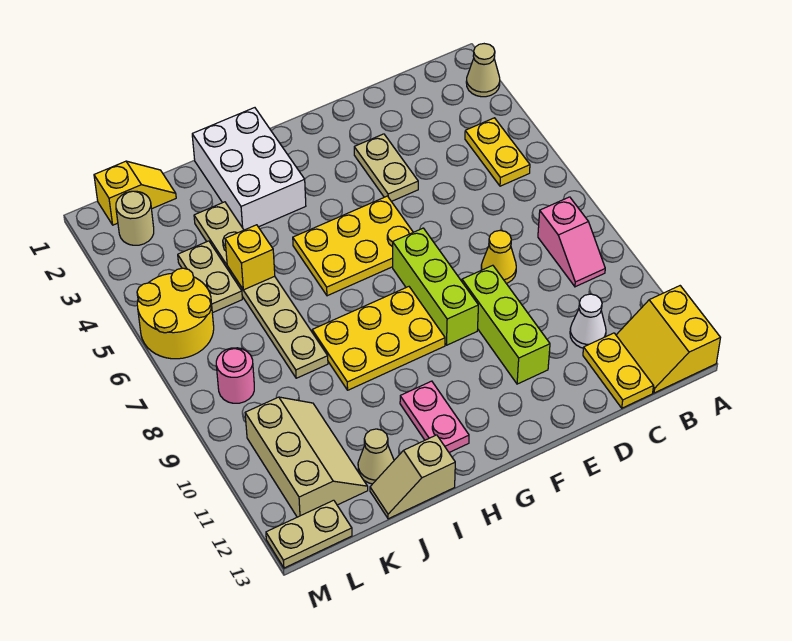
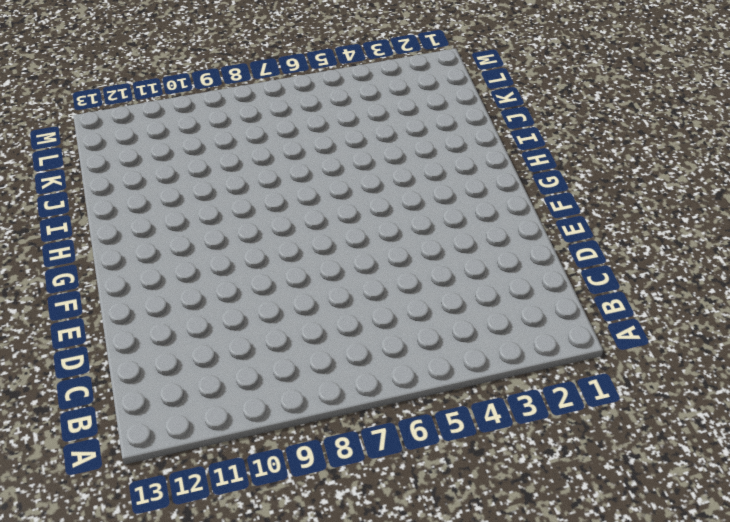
none -> tan 1x1 cone [466,44,500,97]
none -> yellow 2x2 slope [616,286,720,393]
none -> yellow 1x2 plate [465,118,530,186]

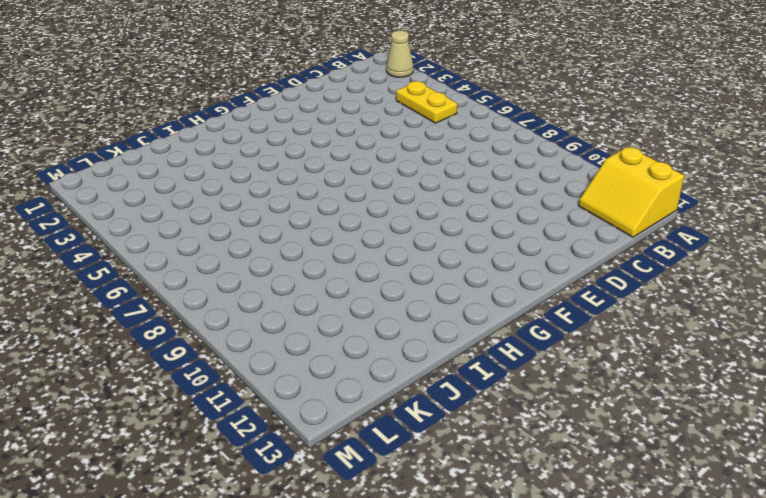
none -> pink 1x2 slope [538,197,605,287]
none -> white 1x1 cone [570,294,606,348]
none -> yellow 1x2 plate [583,333,653,408]

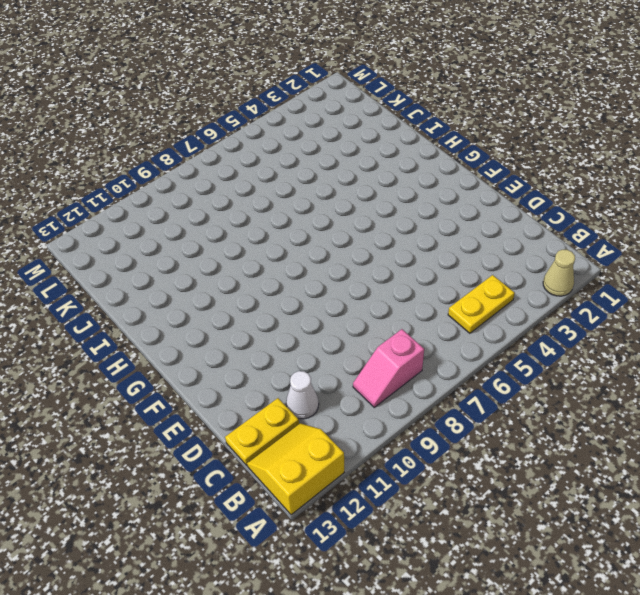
none -> yellow 1x1 cone [481,230,516,283]
none -> tan 1x2 plate [354,134,418,202]
none -> lime 1x3 brick [462,265,550,384]

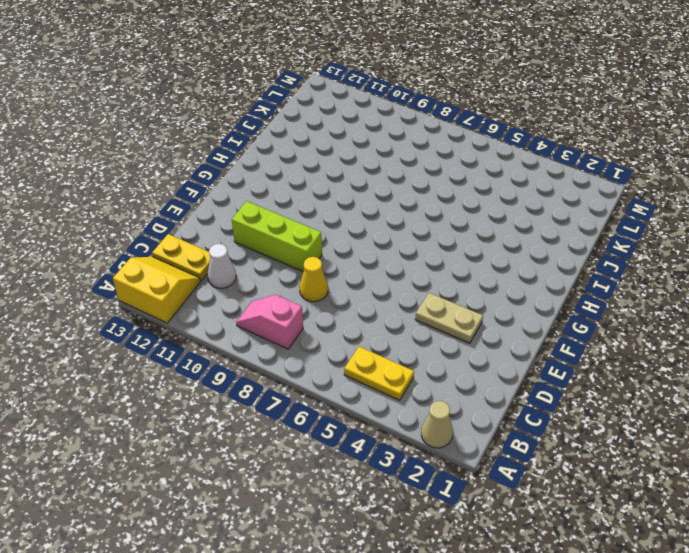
none -> yellow 2x3 plate [293,196,413,296]
none -> lime 1x3 brick [393,228,478,345]
none -> yellow 2x3 plate [312,287,445,390]

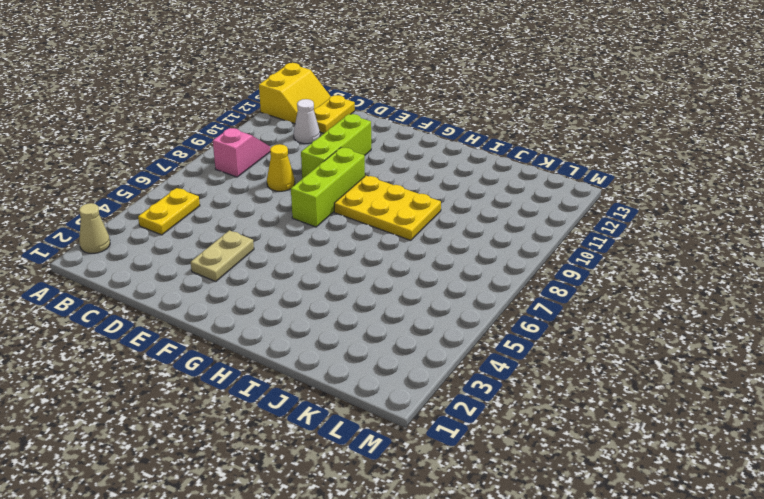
none -> yellow 2x3 plate [293,196,413,296]
none -> white 2x3 brick [192,108,306,230]
none -> pink 1x2 plate [400,381,469,452]

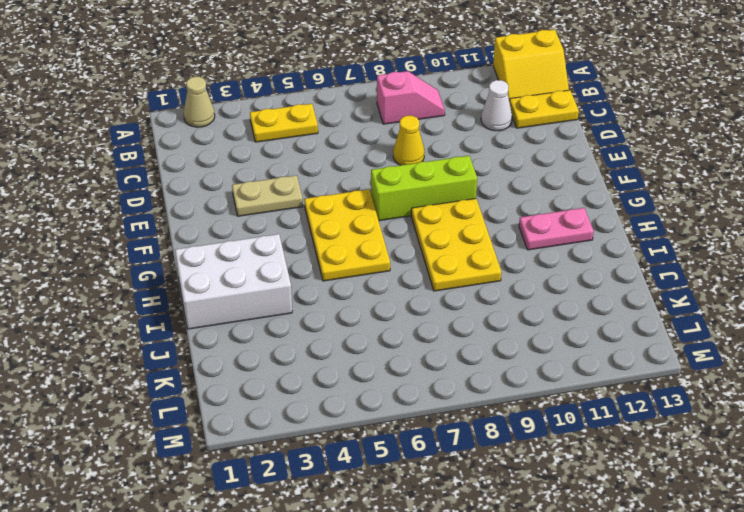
none -> lime 1x3 brick [462,265,550,384]
none -> tan 1x2 slope [370,435,455,519]
none -> tan 1x6 plate [194,202,328,378]

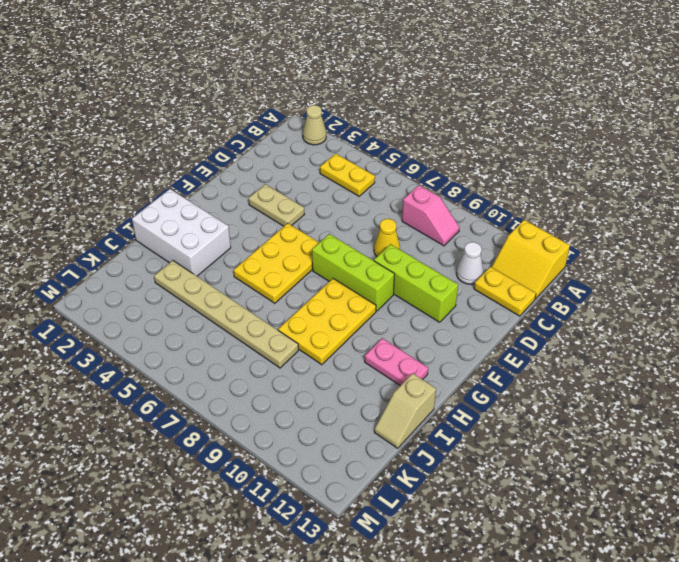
none -> tan 1x1 cone [358,429,394,484]
none -> yellow 1x2 slope [94,161,176,225]
none -> tan 1x2 plate [178,241,242,313]

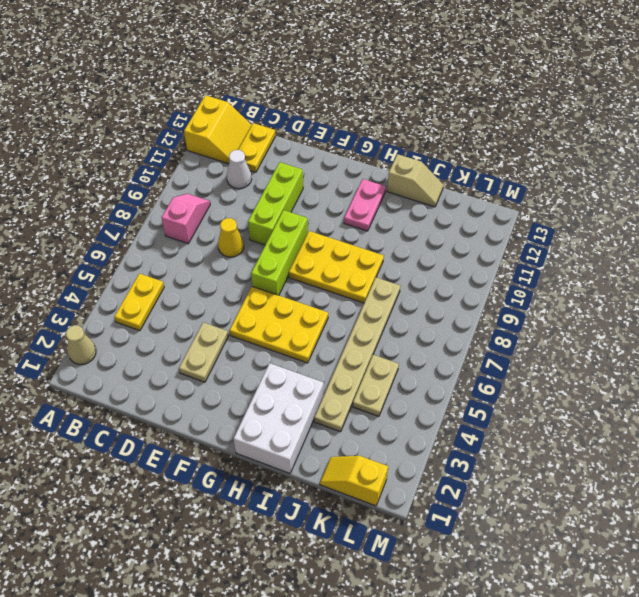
none -> tan 1x1 cone [358,429,394,484]
none -> tan 2x3 slope [245,397,368,517]
none -> tan 1x1 round brick [116,191,154,245]

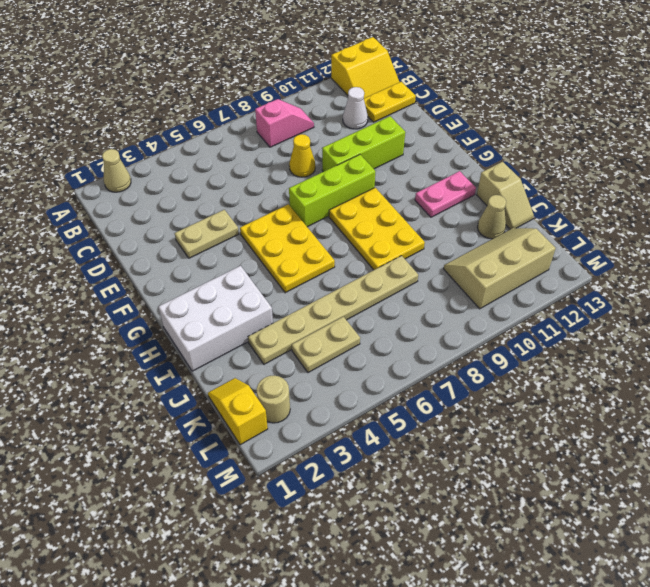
none -> yellow 1x2 plate [465,118,530,186]
none -> yellow 2x2 round brick [137,268,214,359]
none -> pink 1x1 round brick [216,348,254,403]

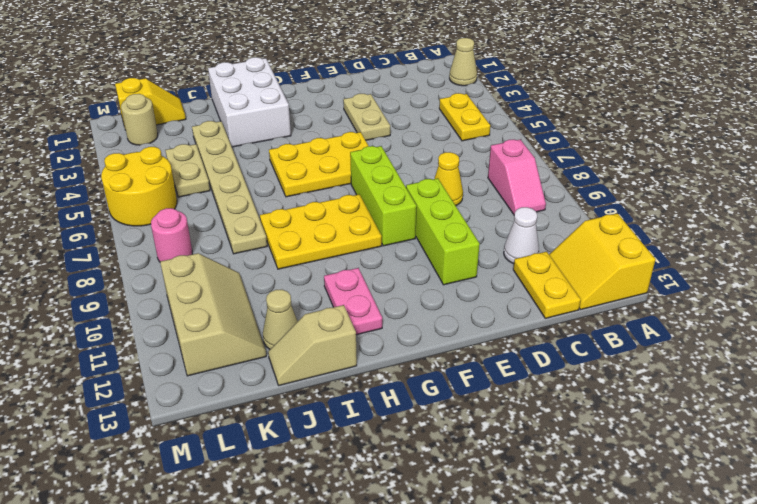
none -> tan 1x2 plate [266,500,352,568]
none -> yellow 1x1 brick [225,225,275,290]

